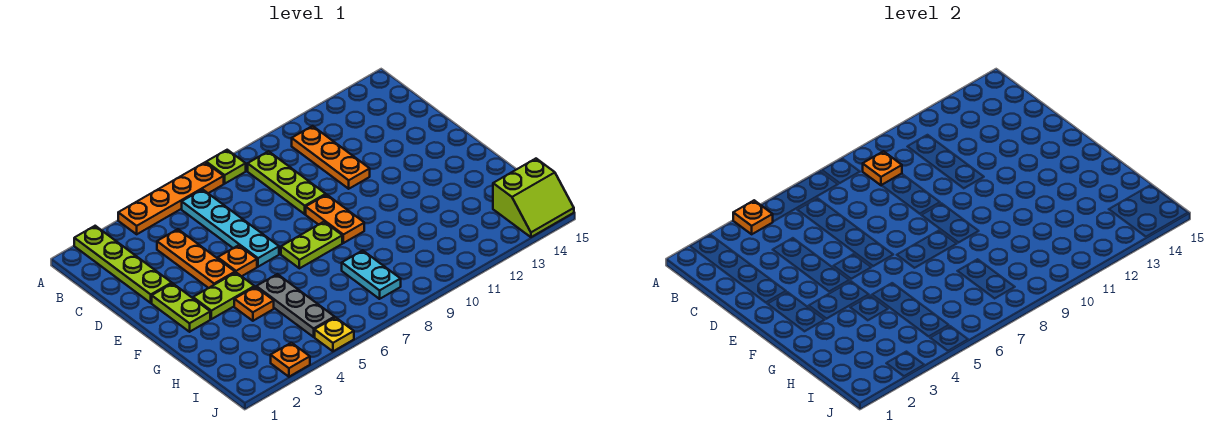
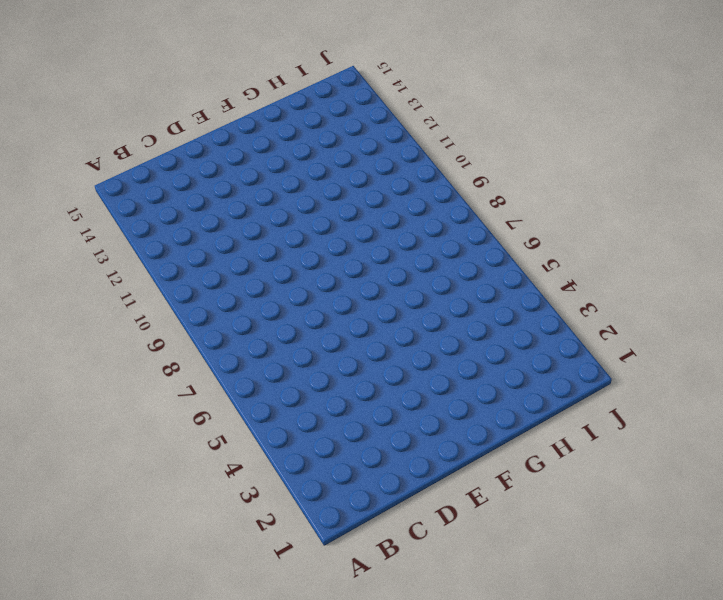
none -> lime 1x4 plate [74,226,172,303]
none -> orange 1x4 plate [118,162,224,234]
none -> lime 1x1 plate [206,150,246,183]

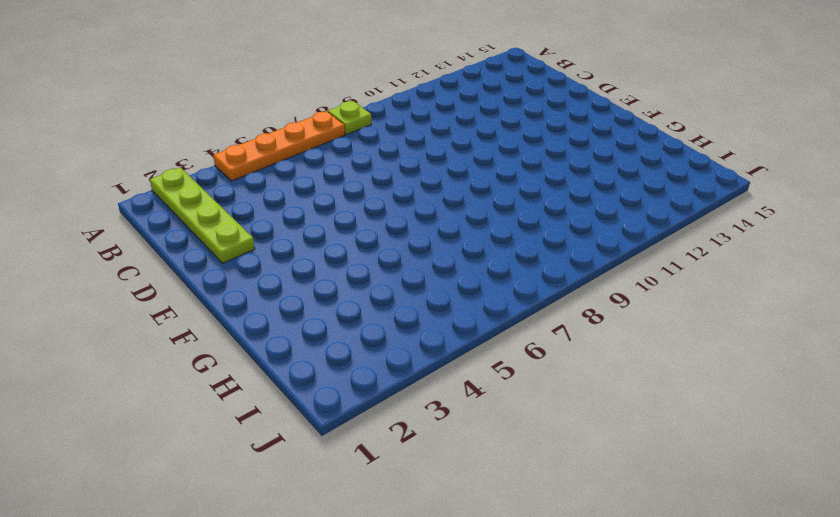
none -> cyan 1x4 plate [182,189,279,267]
none -> lime 1x3 plate [248,151,326,214]
none -> orange 1x3 plate [292,126,370,189]

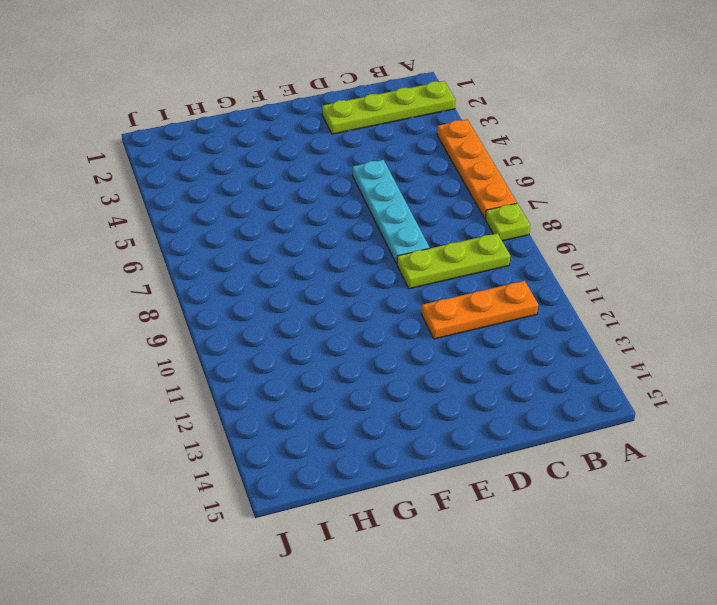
cyan 1x4 plate [353,160,429,264] -> cyan 1x4 plate turned to [182,189,279,267]
none -> orange 1x3 plate [157,229,235,288]
none -> lime 1x2 plate [152,283,210,332]
none -> orange 1x1 plate [218,245,257,276]

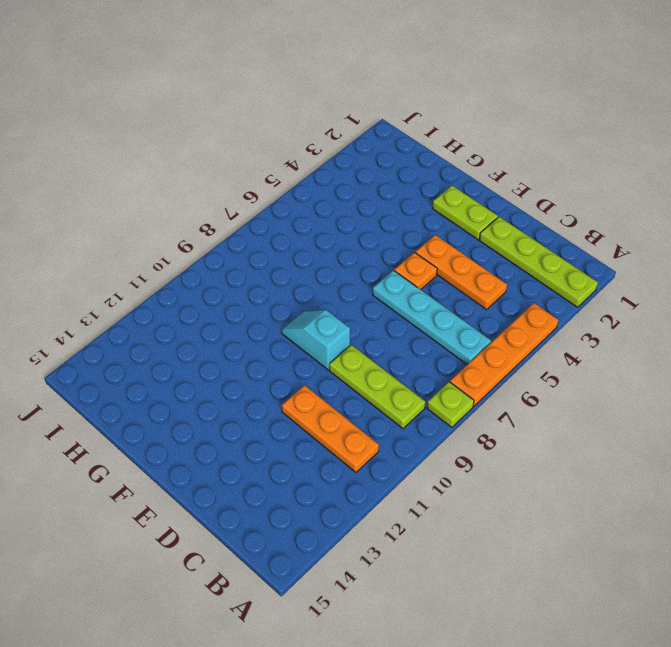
cyan 1x2 slope [282,310,350,370] -> orange 1x2 plate [306,195,364,243]
none -> lime 1x2 plate [193,273,254,319]
none -> lime 1x2 plate [281,222,342,268]
none -> orange 1x1 plate [234,287,274,321]

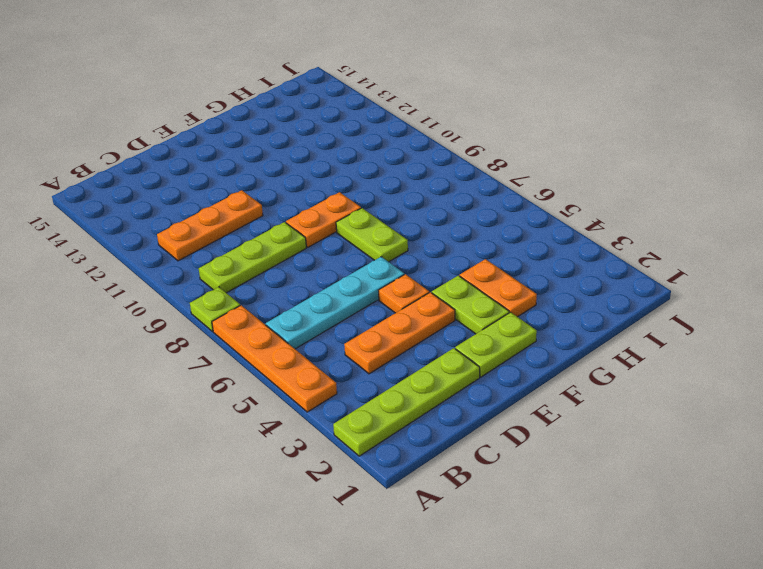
orange 1x2 plate [460,259,537,317] -> orange 1x1 plate [234,287,274,321]
none -> grey 1x3 plate [256,274,335,337]
none -> cyan 1x2 plate [342,250,401,299]
none -> lime 2x2 slope [493,159,574,237]

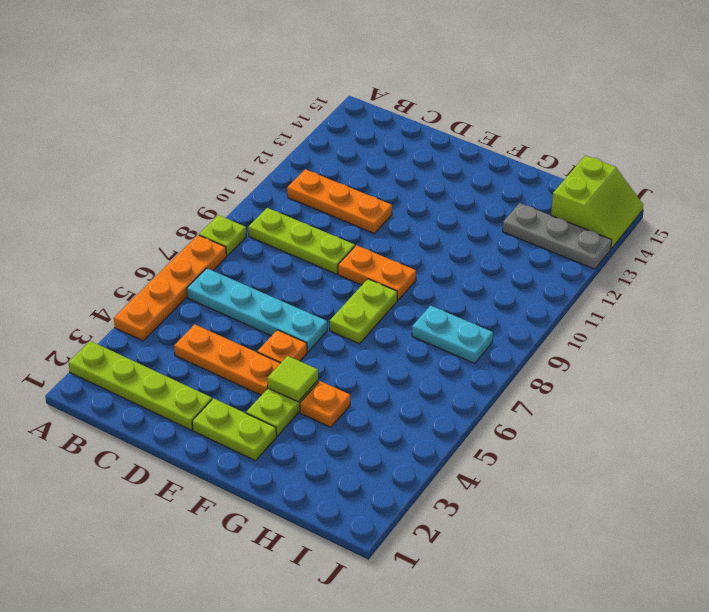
lime 1x1 tile [267,356,318,402] -> none
grey 1x3 plate [503,203,612,269] -> grey 1x3 plate moved to [256,274,335,337]
none -> orange 1x1 plate [271,343,310,377]
none -> yellow 1x1 plate [315,317,354,351]
none -> orange 1x1 plate [733,200,773,234]

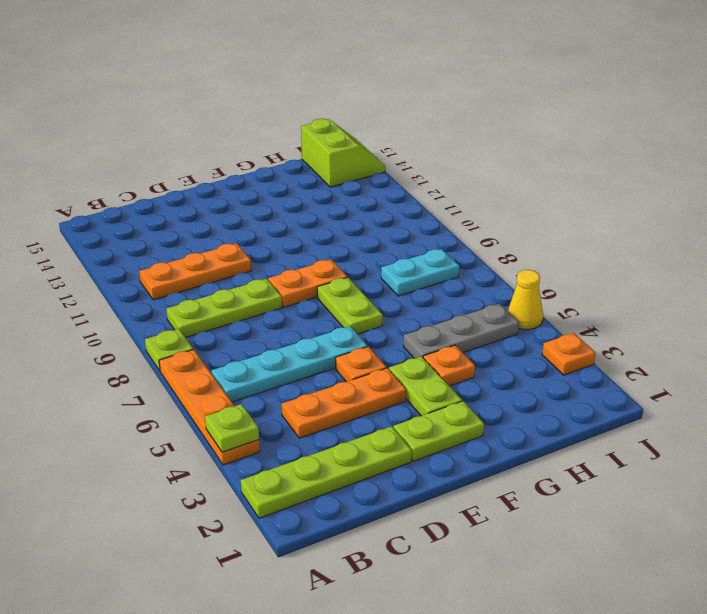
lime 1x1 plate [205,404,259,452] -> orange 1x1 plate [733,200,773,234]
yellow 1x1 cone [508,270,543,330] -> yellow 1x1 plate [315,317,354,351]
none -> orange 1x1 plate [863,151,902,185]

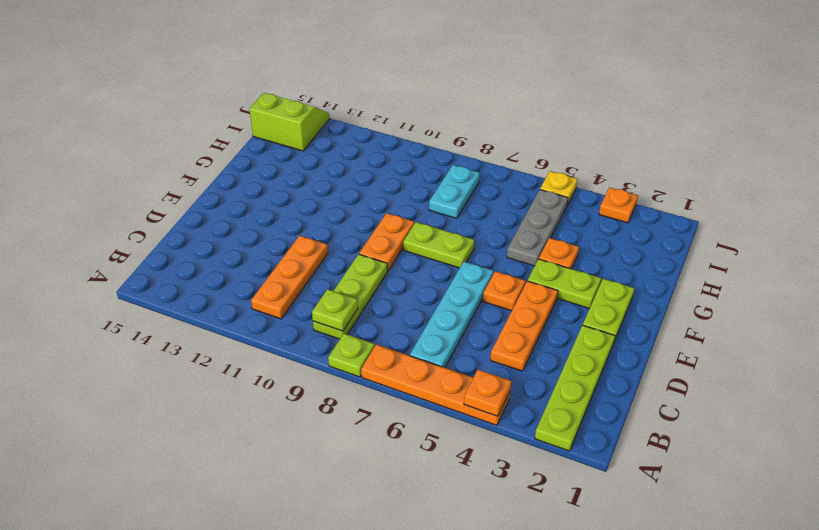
lime 1x1 plate [312,289,358,331] -> orange 1x1 plate [863,151,902,185]

